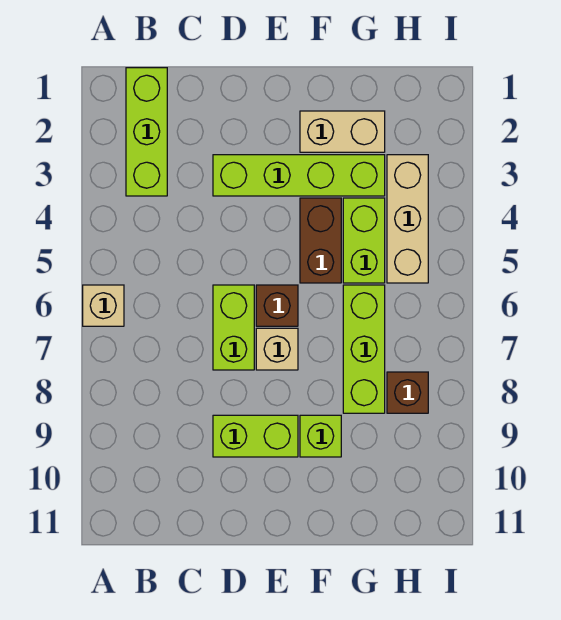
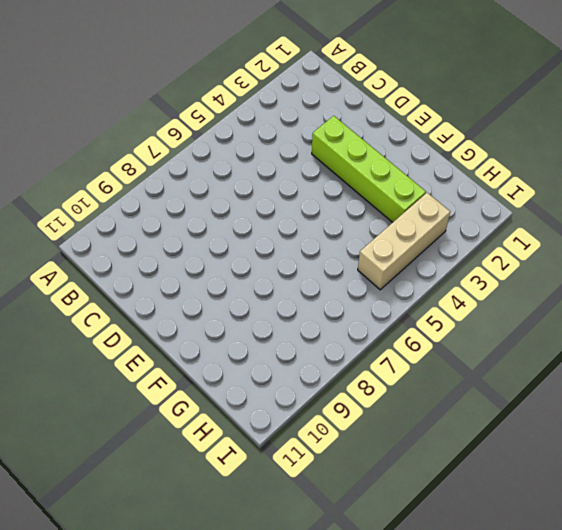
none -> tan 1x1 brick [83,285,124,326]
none -> lime 1x3 brick [126,68,167,196]
none -> lime 1x2 brick [213,285,254,370]

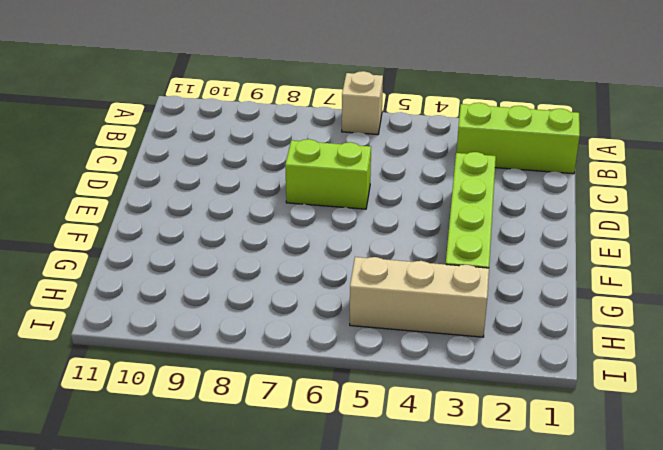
none -> lime 1x2 brick [213,415,298,457]
none -> brown 1x1 brick [256,285,298,326]
none -> tan 1x1 brick [256,328,298,370]

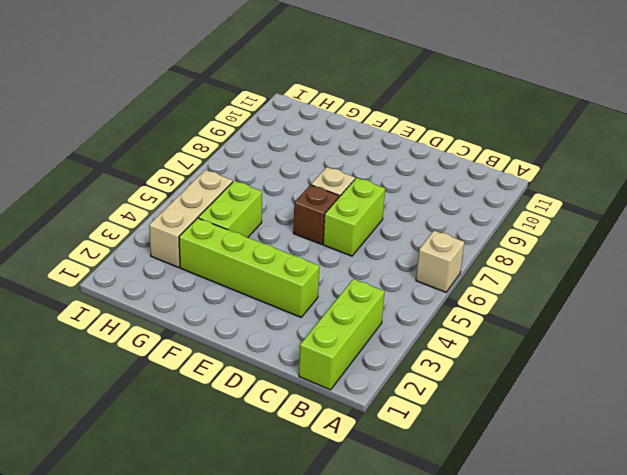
none -> lime 1x2 brick [213,415,298,457]
none -> tan 1x2 brick [300,111,385,152]
none -> brown 1x2 brick [300,198,341,283]

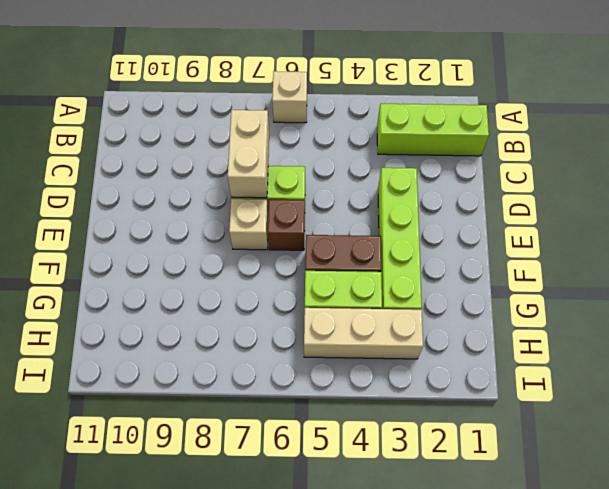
tan 1x2 brick [228,110,269,198] -> tan 1x2 brick moved to [300,111,385,152]
none -> lime 1x2 brick [213,415,298,457]
none -> lime 1x1 brick [300,415,341,457]
none -> lime 1x3 brick [343,285,385,413]

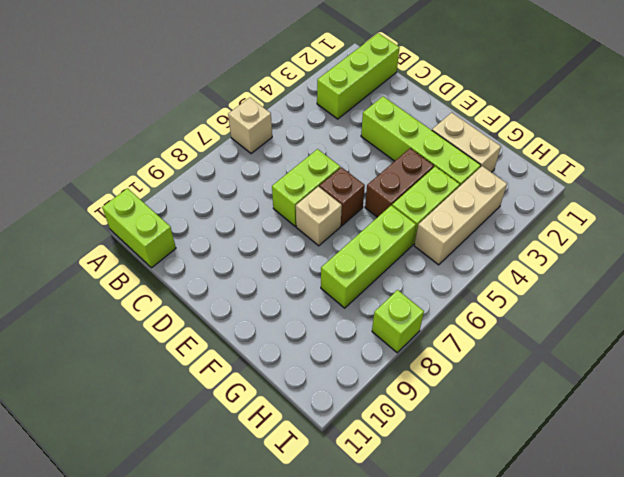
lime 1x2 brick [102,188,176,268] -> lime 1x2 brick moved to [213,415,298,457]
lime 1x1 brick [372,290,424,353] -> lime 1x1 brick moved to [300,415,341,457]
none -> brown 1x1 brick [387,372,428,413]

